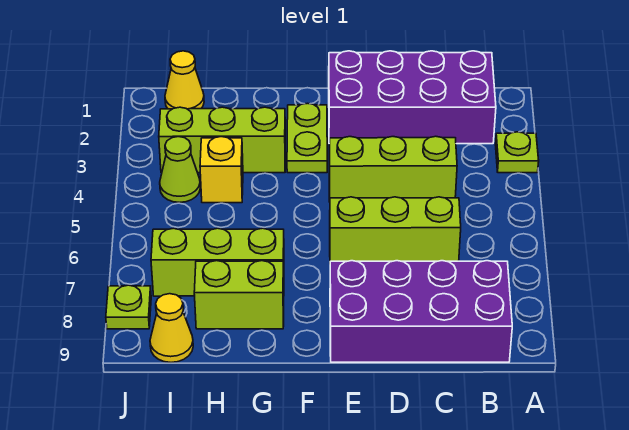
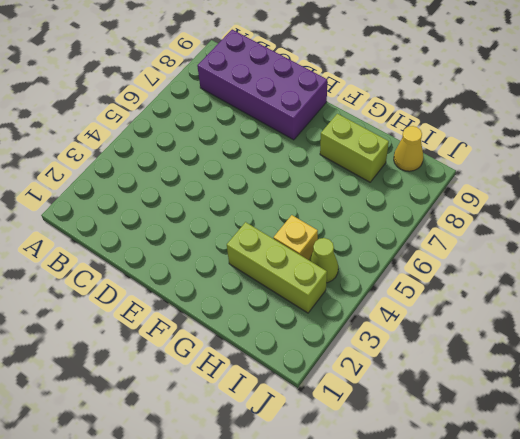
none -> lime 1x1 plate [496,132,539,173]
none -> purple 2x4 brick [329,51,496,144]
none -> lime 1x3 brick [329,136,457,202]

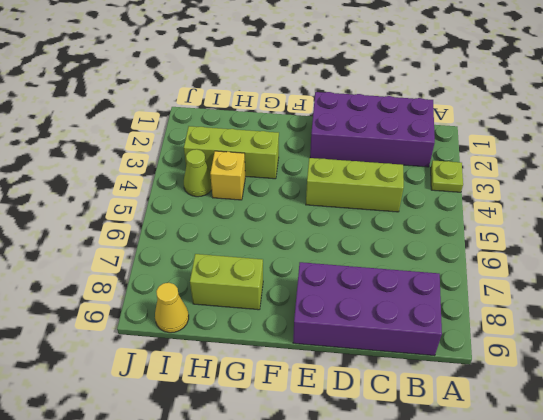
none -> lime 1x3 brick [330,197,461,262]
none -> lime 1x2 plate [287,103,327,173]
none -> lime 1x3 brick [151,228,284,296]

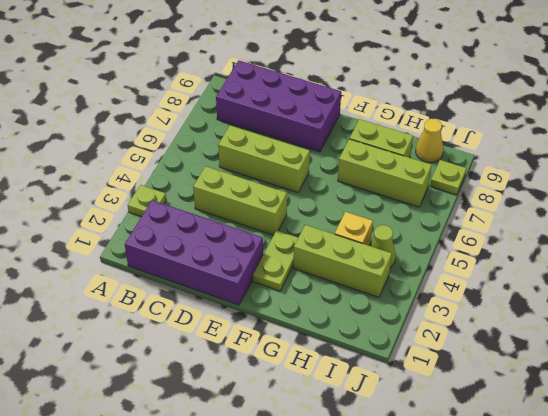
none -> yellow 1x1 cone [165,51,204,109]

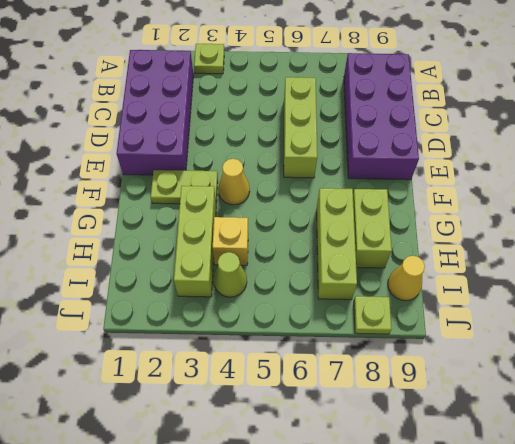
yellow 1x1 cone [218,159,250,205] -> yellow 1x1 cone moved to [165,51,204,109]
none -> lime 1x3 brick [329,136,457,202]

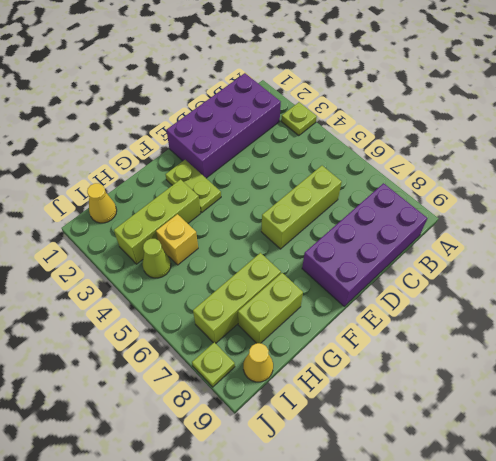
none -> lime 1x3 brick [329,136,457,202]

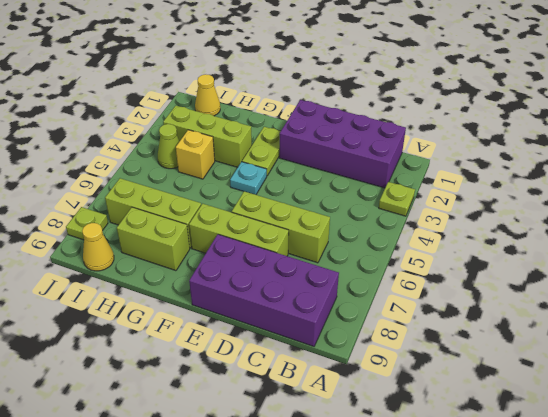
lime 1x3 brick [189,204,289,256] -> lime 1x3 brick moved to [329,136,457,202]
cyan 1x1 plate [230,162,267,195] -> none

